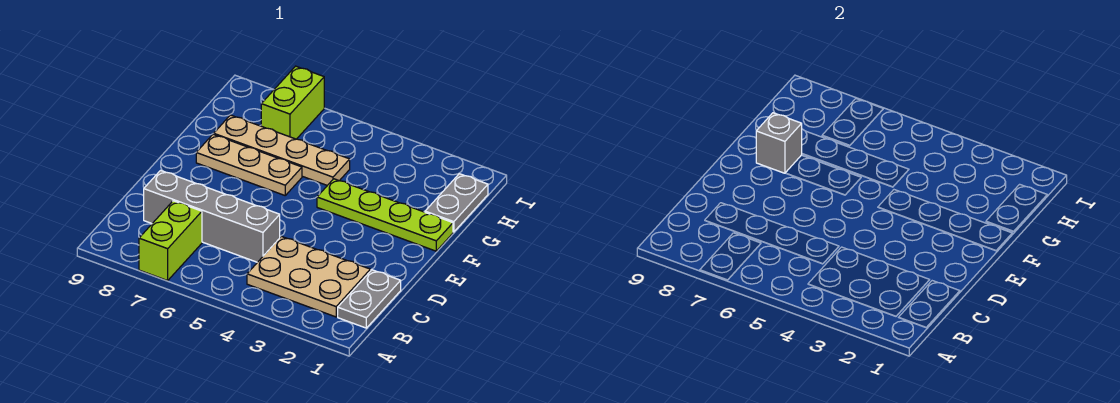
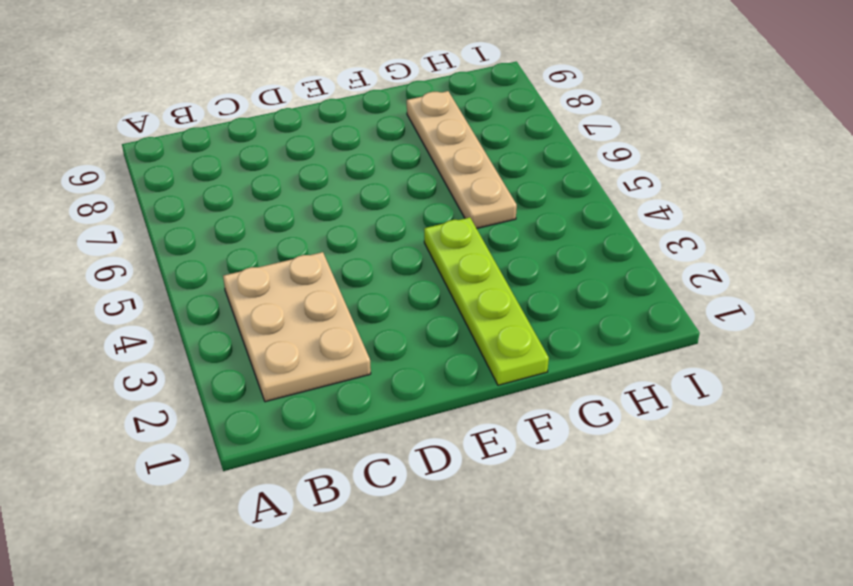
none -> lime 1x2 brick [139,201,202,281]
none -> grey 1x2 plate [338,270,401,328]

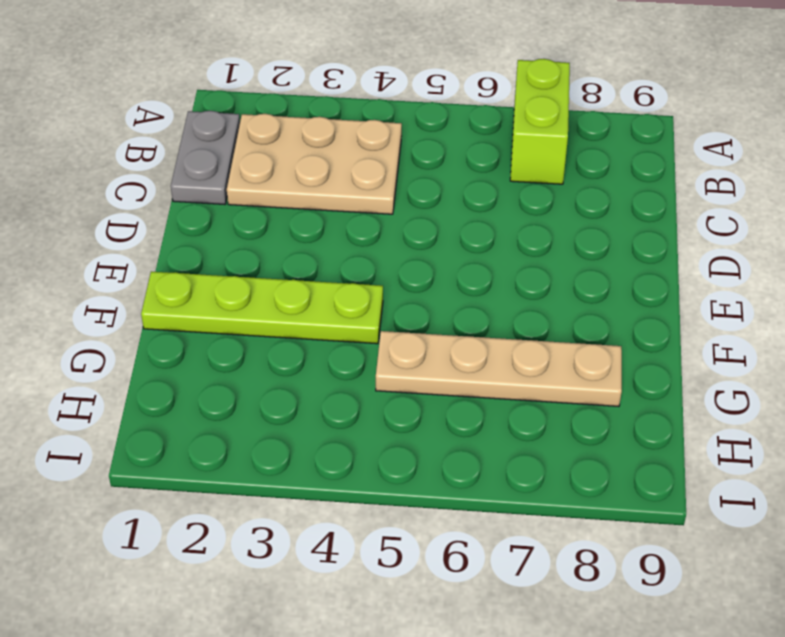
none -> grey 1x4 brick [144,170,280,262]
none -> tan 1x3 plate [196,134,302,195]

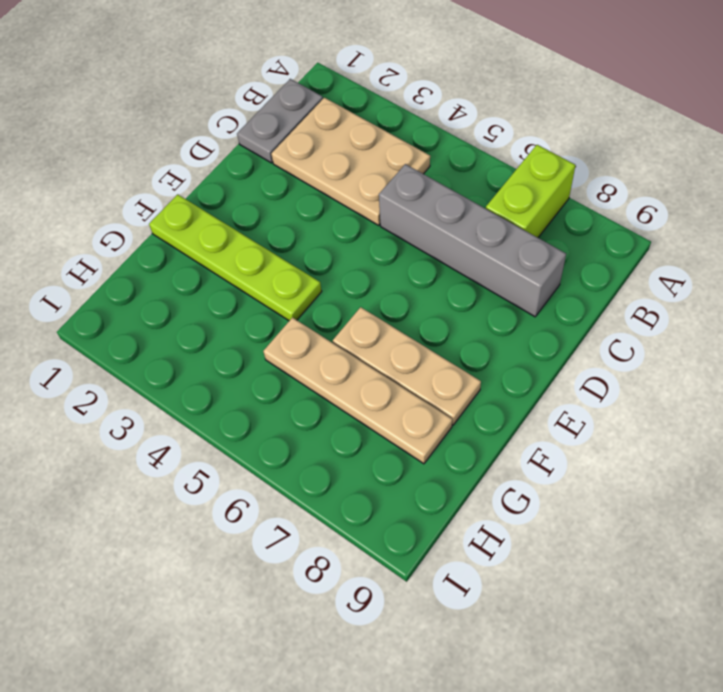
none -> grey 1x2 plate [425,174,488,232]
none -> lime 1x2 brick [261,66,324,139]

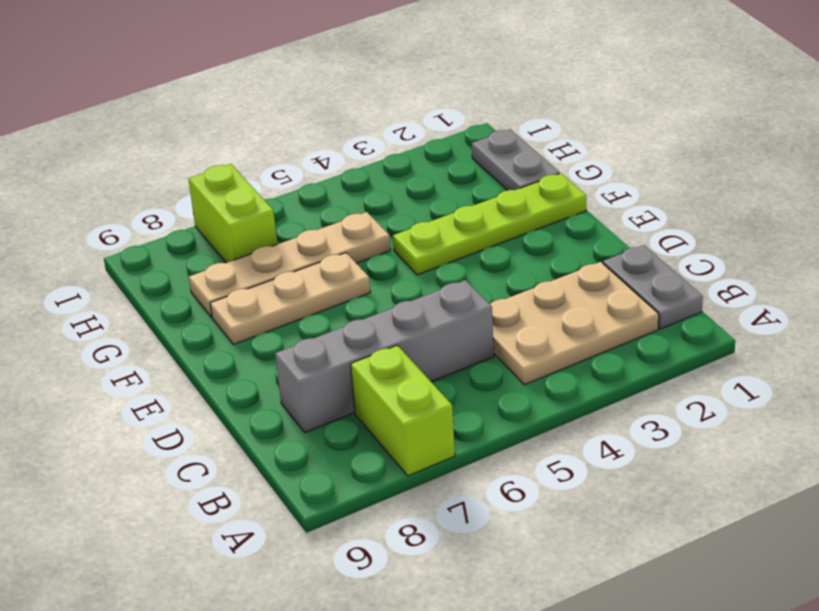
none -> grey 1x1 brick [756,113,802,173]

